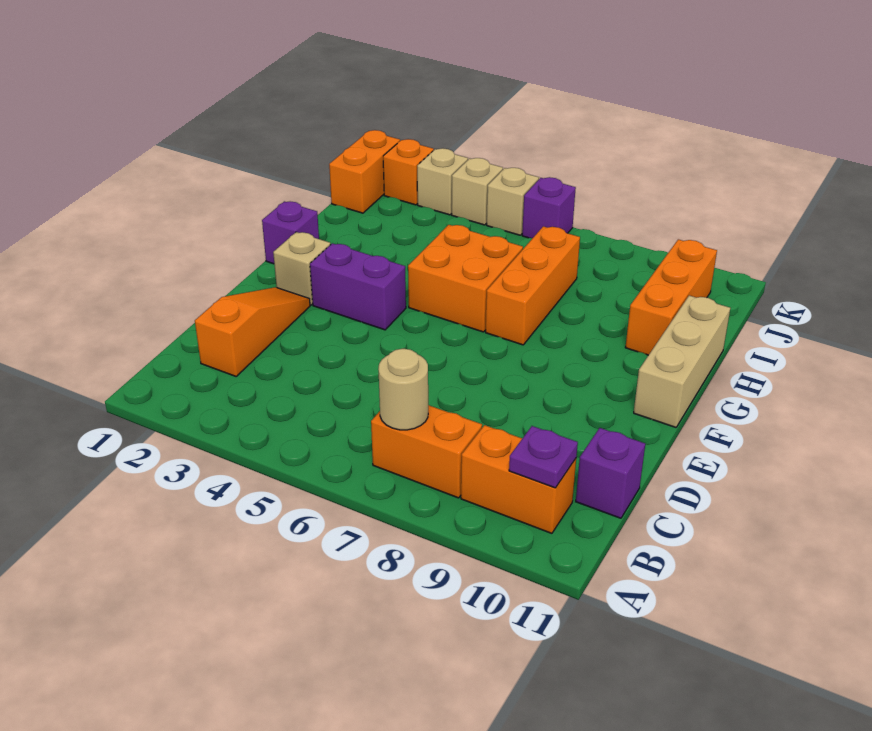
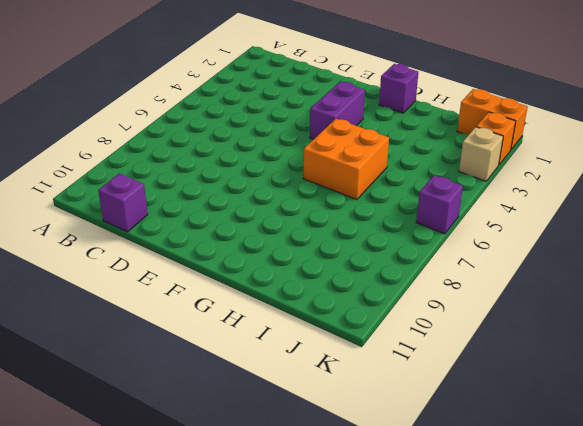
none -> orange 1x2 brick [371,405,482,498]
none -> orange 1x2 brick [461,425,576,533]
none -> orange 1x3 slope [195,287,310,376]

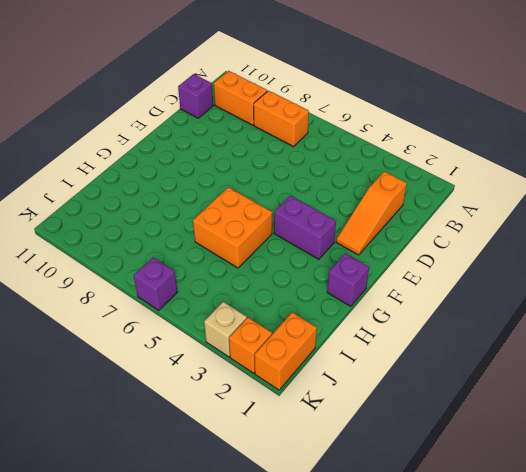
none -> tan 1x1 brick [273,232,331,305]
none -> tan 1x3 brick [634,296,730,427]
none -> orange 1x3 brick [486,226,580,345]

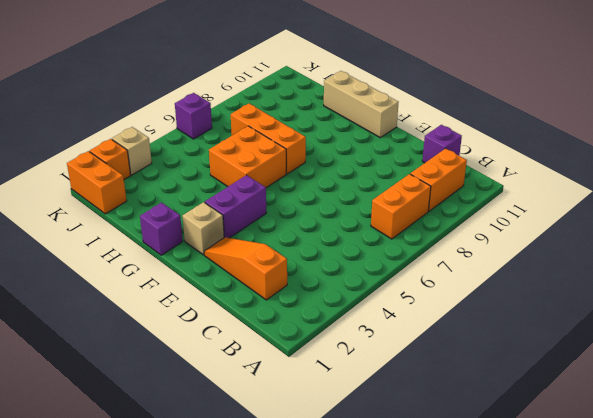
none -> orange 1x3 brick [625,239,717,355]
none -> tan 1x1 brick [452,158,503,225]
none -> tan 1x1 brick [487,168,539,235]

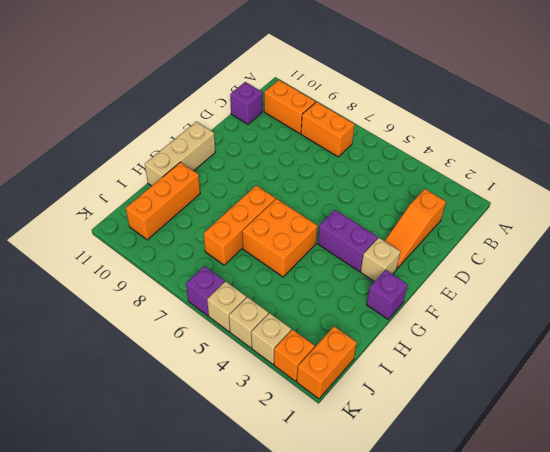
none -> tan 1x1 round brick [379,349,428,430]
none -> purple 1x1 plate [509,426,578,488]

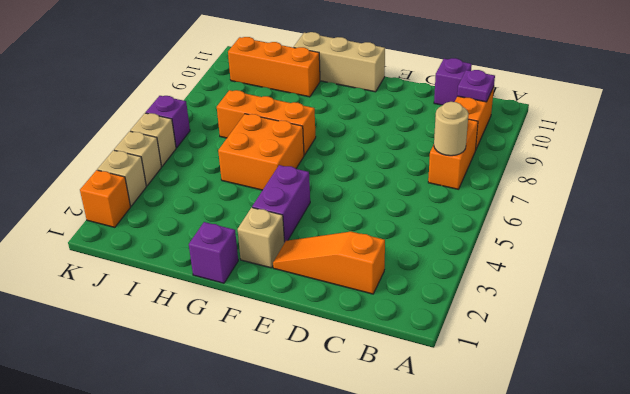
none -> orange 1x2 brick [329,130,400,213]

